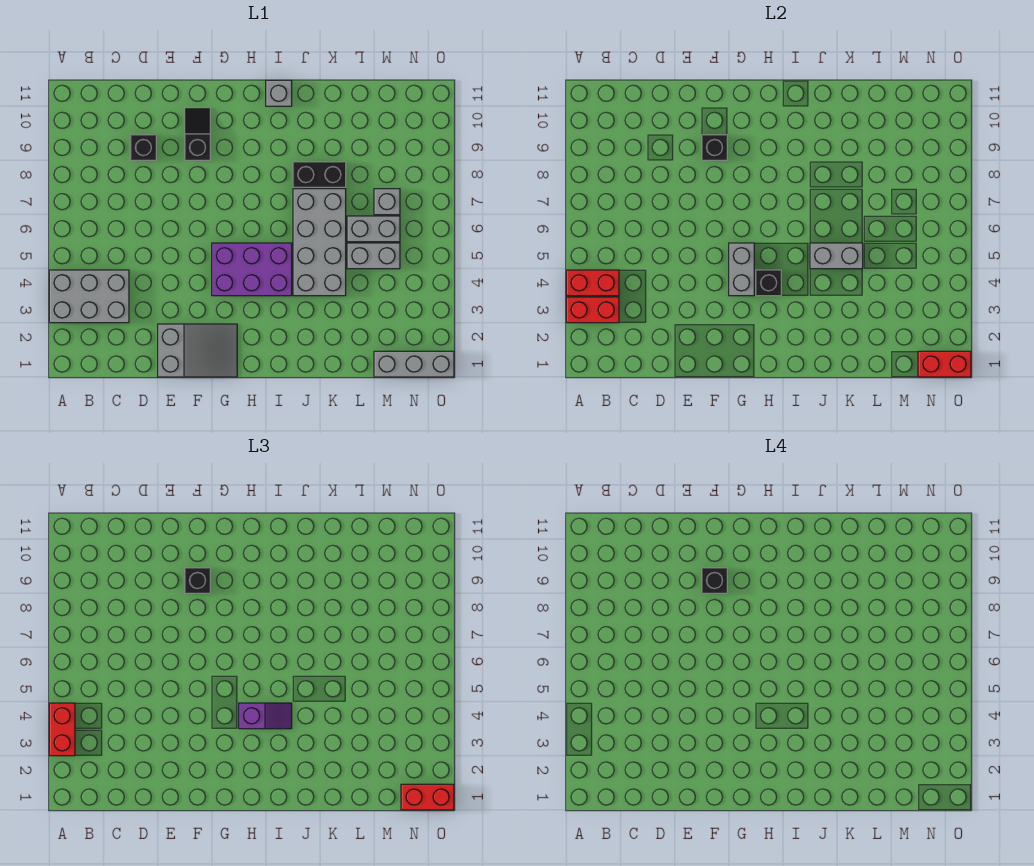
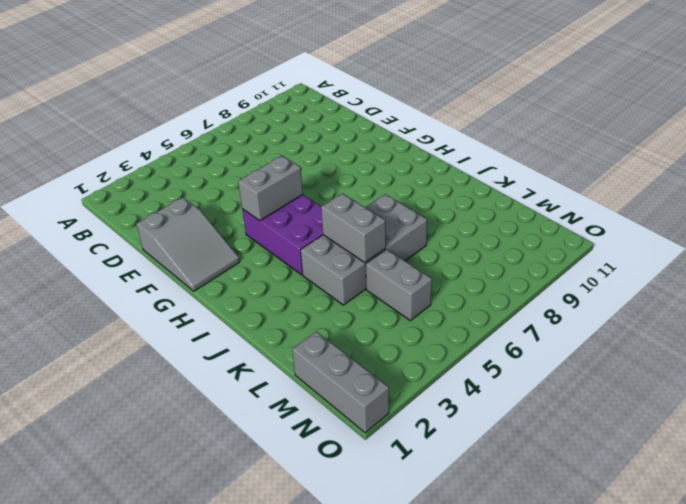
none -> grey 2x3 brick [49,270,129,323]
none -> black 1x1 brick [130,135,156,160]
none -> black 1x2 slope [185,108,210,160]

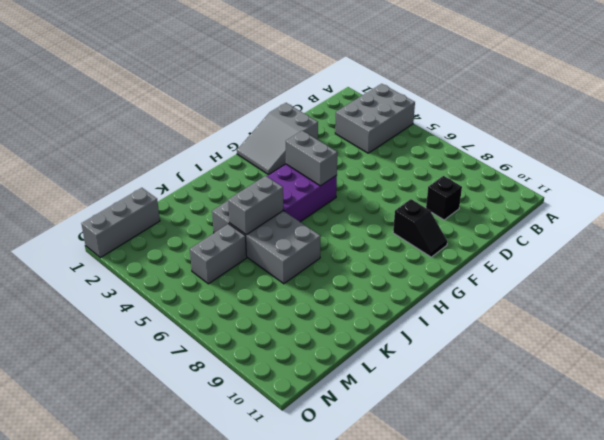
none -> grey 1x1 brick [266,80,292,106]
none -> black 1x2 brick [293,162,346,187]
none -> grey 1x2 brick [347,216,400,242]

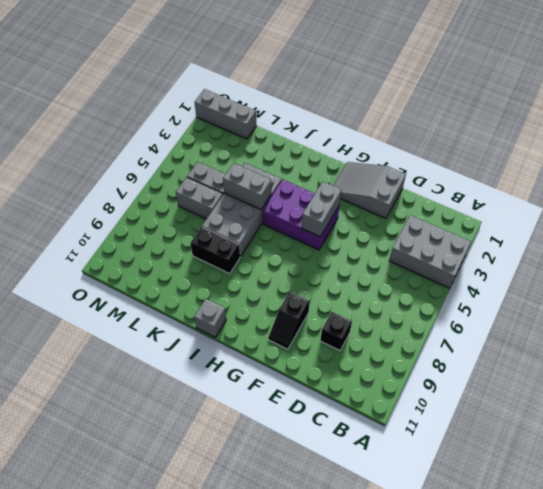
none -> grey 1x1 brick [374,189,400,215]
none -> red 1x2 brick [566,297,619,323]
none -> red 1x2 brick [566,270,619,296]

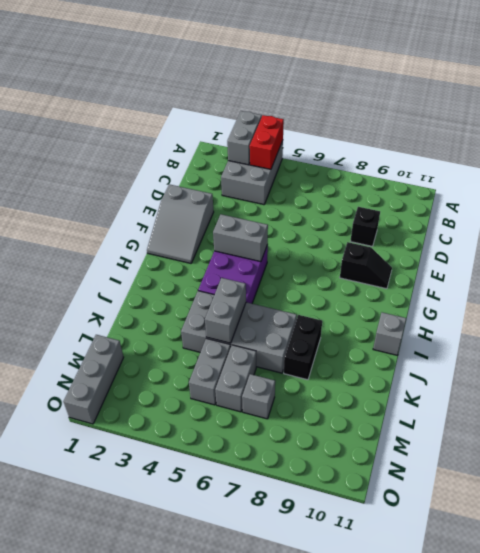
grey 1x2 brick [227,111,262,165] -> red 1x2 brick [566,297,619,323]
none -> black 1x1 brick [702,135,727,160]
none -> black 1x1 brick [756,270,781,296]
none -> red 1x2 brick [918,351,971,377]

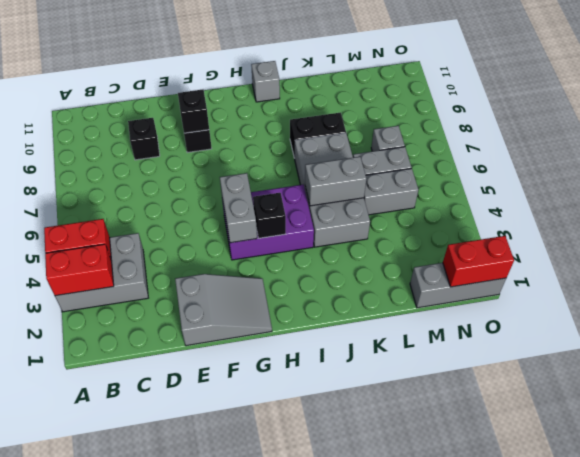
none -> red 1x2 brick [49,703,75,756]
none -> black 1x1 brick [185,568,210,593]
none -> purple 1x2 slope [239,703,292,729]

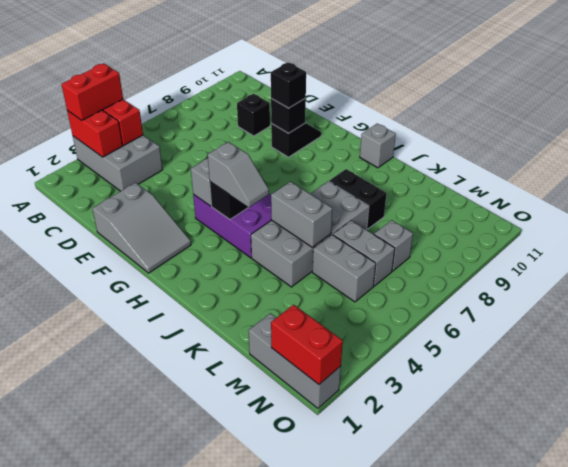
grey 1x2 slope [208,142,269,207] -> purple 1x2 slope [239,703,292,729]
none -> red 1x2 brick [401,784,454,810]
none -> black 1x1 brick [702,568,727,593]

